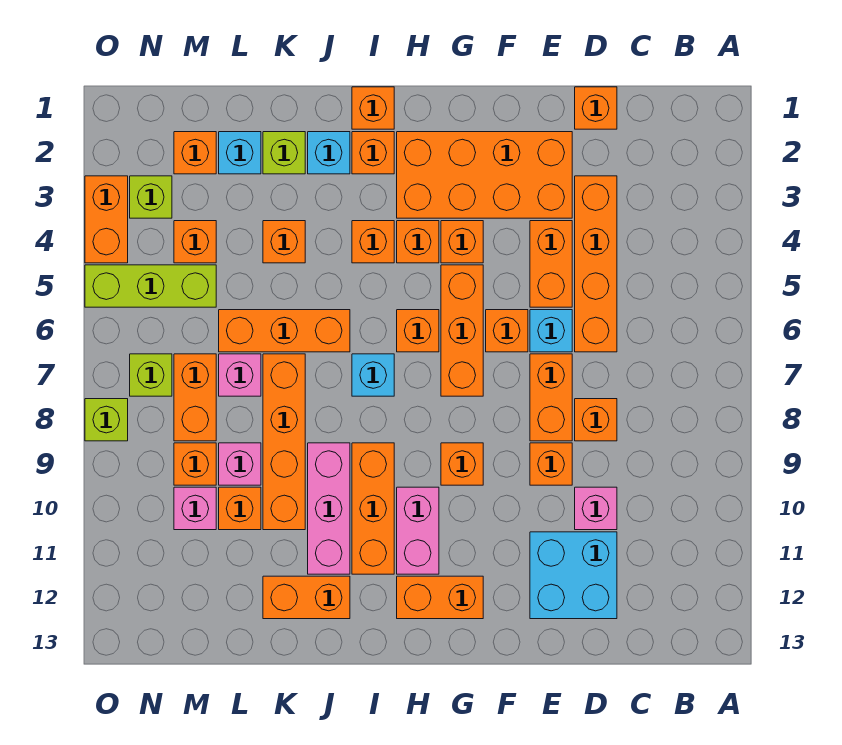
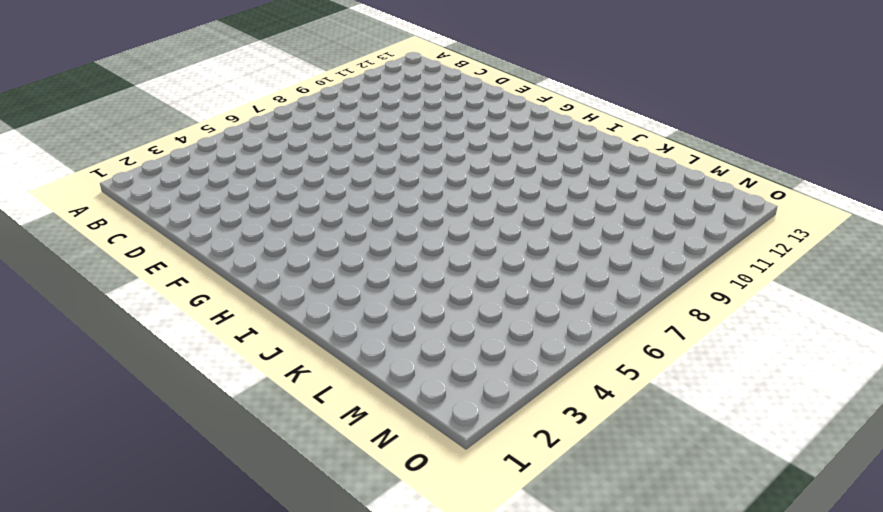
none -> orange 1x1 brick [575,87,617,129]
none -> orange 1x4 brick [575,176,617,352]
none -> orange 1x1 brick [575,399,617,441]
none -> pink 1x1 brick [575,487,617,530]

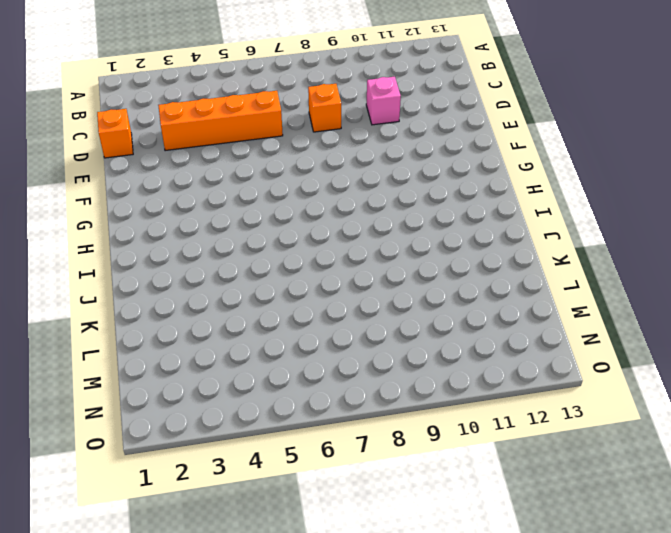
none -> cyan 2x2 brick [530,532,617,619]
none -> orange 2x4 brick [397,132,572,218]
none -> orange 1x2 brick [530,221,572,307]
none -> cyan 1x1 brick [530,310,572,352]

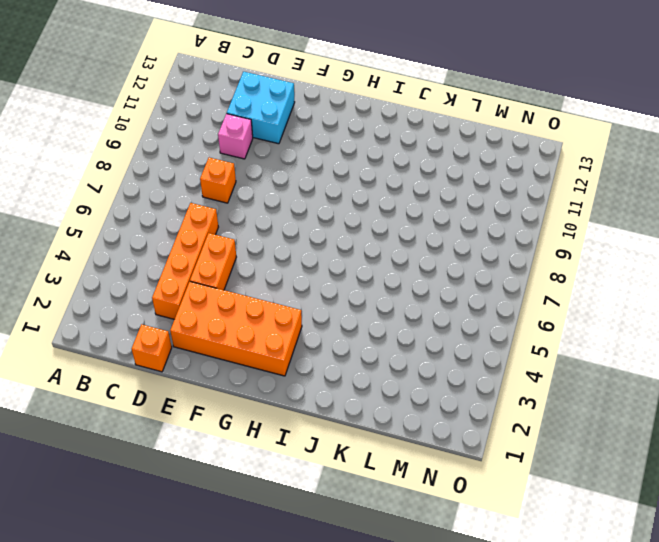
none -> cyan 1x1 brick [530,310,572,352]
none -> orange 1x2 brick [530,354,572,441]
none -> orange 1x1 brick [530,443,572,485]
none -> orange 1x1 brick [486,310,528,352]

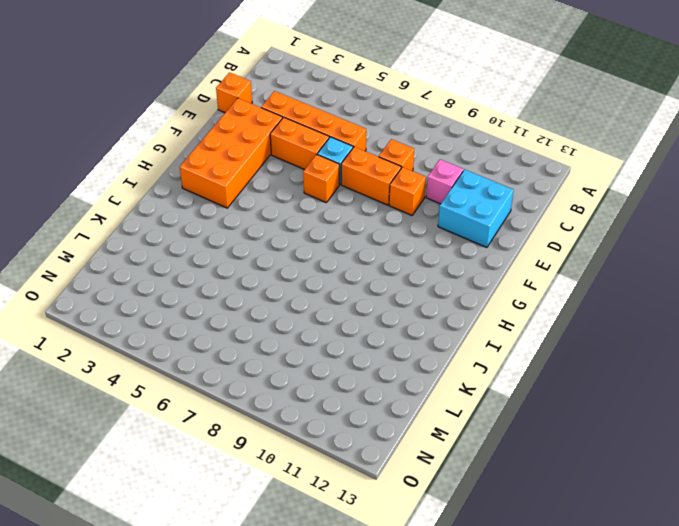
none -> orange 1x1 brick [441,221,483,263]
none -> orange 1x3 brick [441,265,483,396]
none -> orange 1x1 brick [441,443,483,485]
none -> orange 1x2 brick [397,576,483,619]

